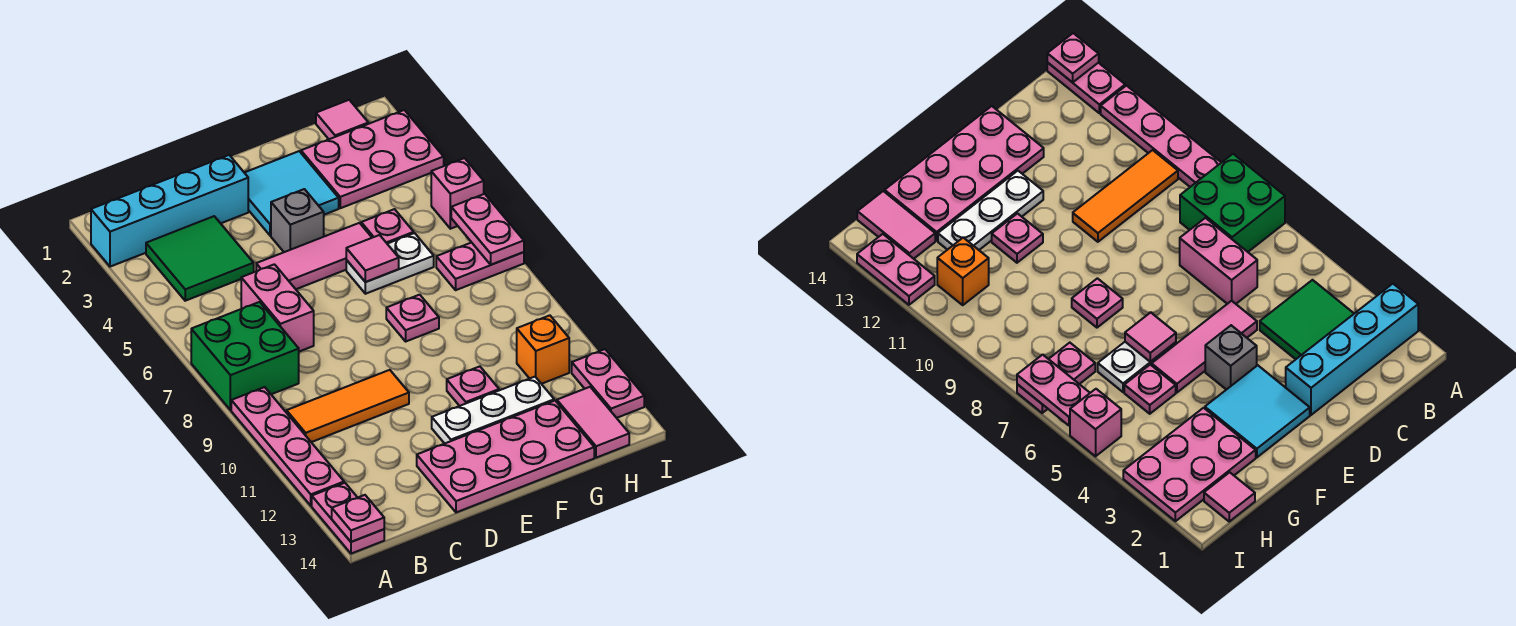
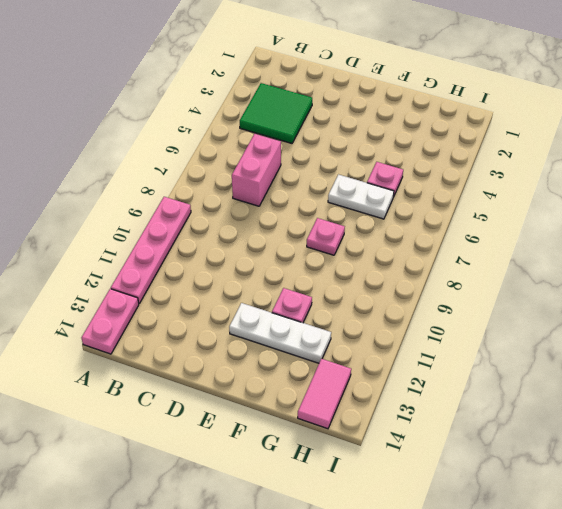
none -> cyan 1x4 brick [91,155,248,267]
none -> green 2x2 brick [191,302,299,410]
none -> orange 1x3 tile [287,370,409,442]

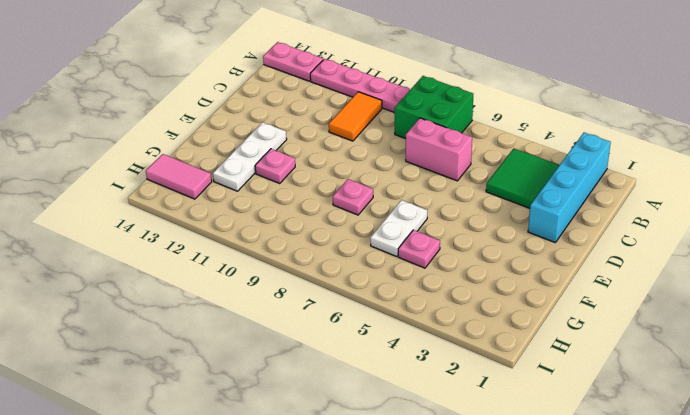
orange 1x2 tile [329,92,382,141] -> orange 1x3 tile [287,370,409,442]
none -> pink 1x3 tile [256,223,372,289]
none -> pink 2x4 plate [417,401,594,512]
none -> cyan 2x2 tile [244,151,339,236]

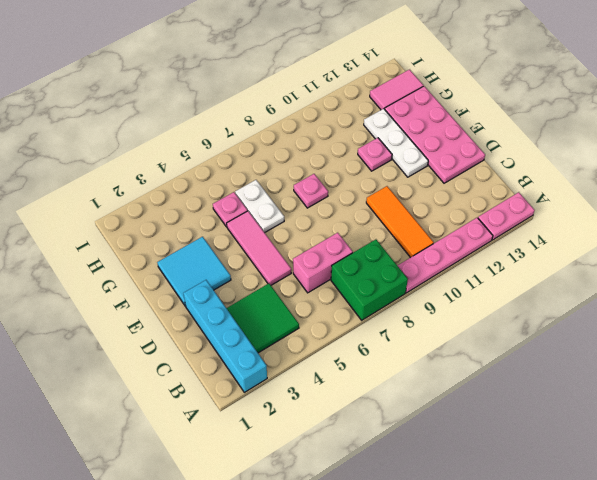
none -> grey 1x1 brick [271,189,324,252]
none -> pink 2x3 plate [301,110,444,208]
none -> pink 1x1 tile [316,100,368,139]

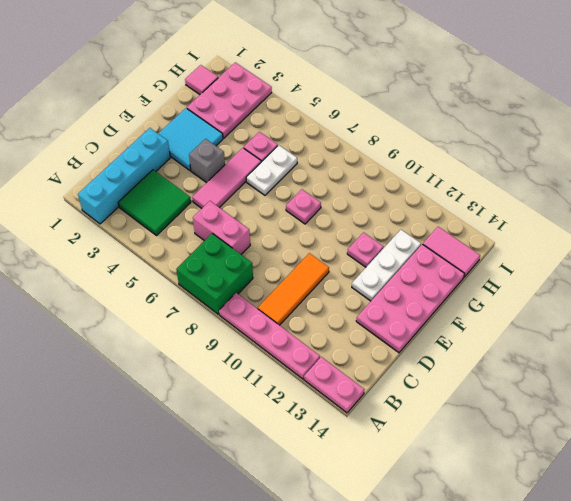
none -> pink 1x2 plate [436,243,524,290]
none -> orange 1x1 brick [517,315,569,384]
none -> pink 1x1 brick [431,158,484,229]

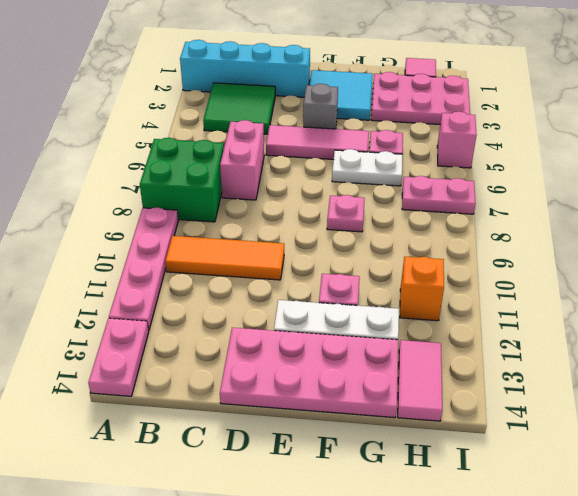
none -> pink 1x2 plate [572,349,644,418]
none -> pink 1x1 plate [332,495,384,542]
none -> pink 1x1 tile [346,235,399,282]

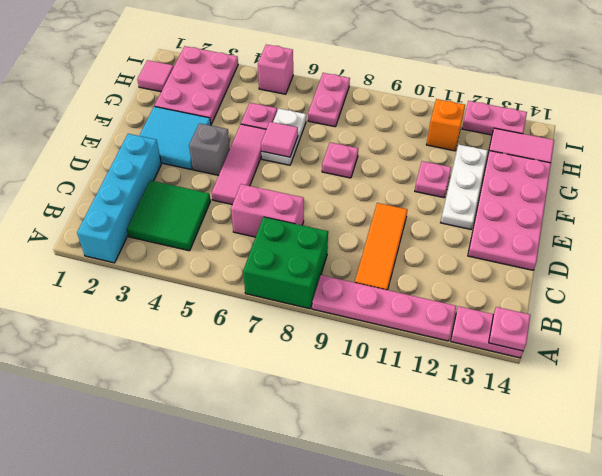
none -> pink 1x2 plate [451,194,524,265]

